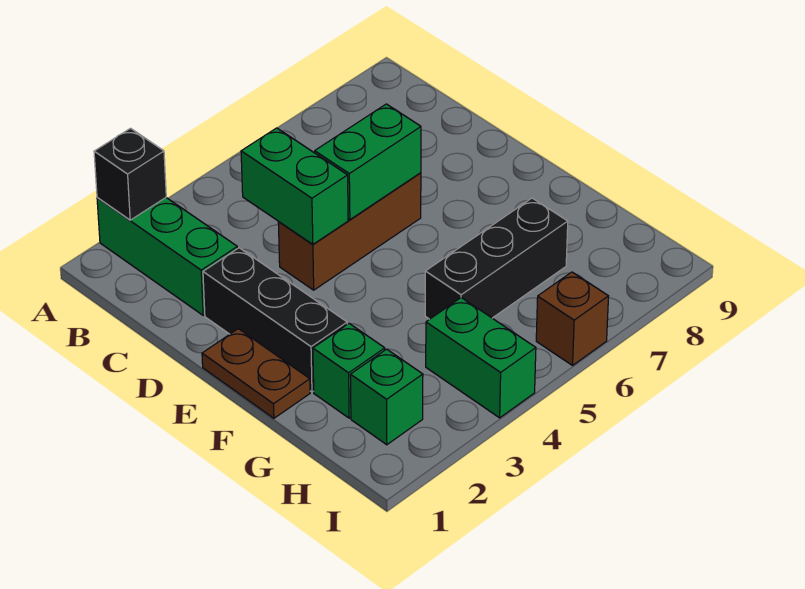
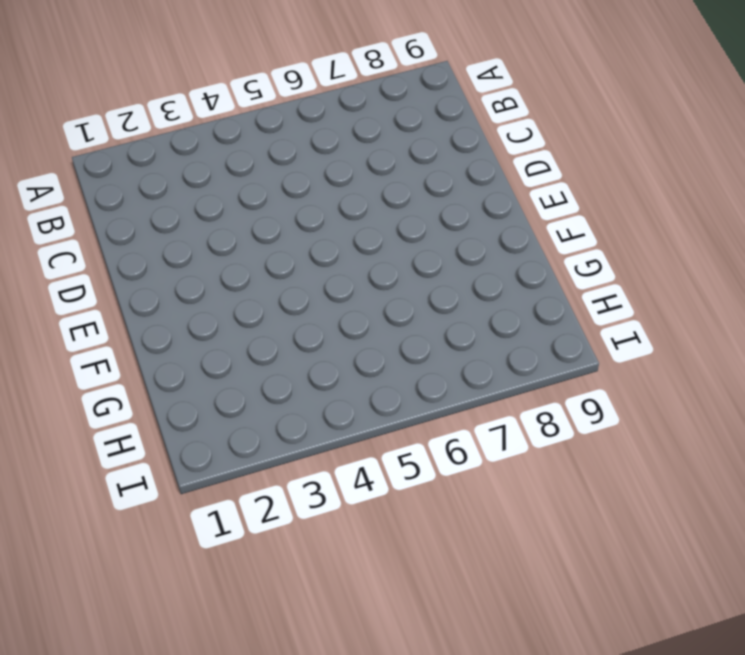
none -> green 1x3 brick [97,198,237,315]
none -> black 1x3 brick [203,248,347,392]
none -> brown 1x3 brick [278,173,421,290]

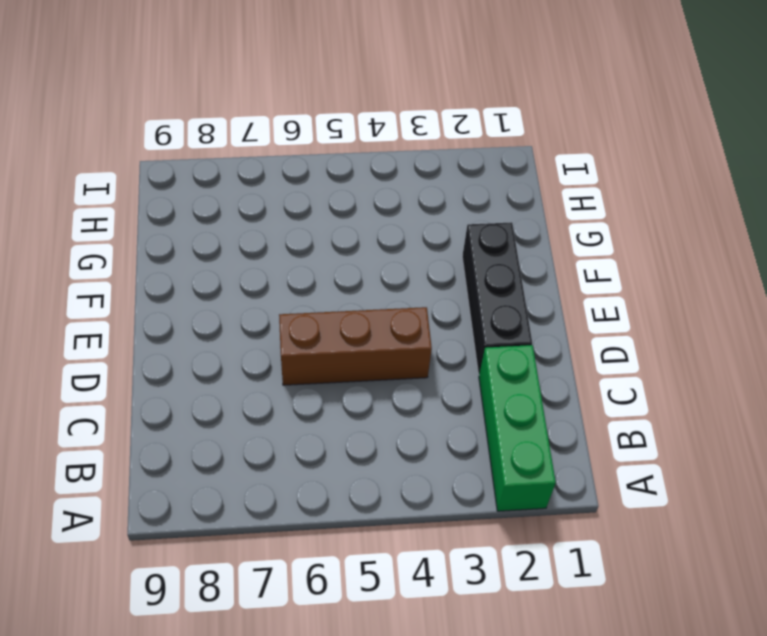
none -> brown 1x2 plate [202,329,310,418]
none -> green 1x1 brick [313,324,385,418]
none -> black 1x3 brick [425,198,568,319]

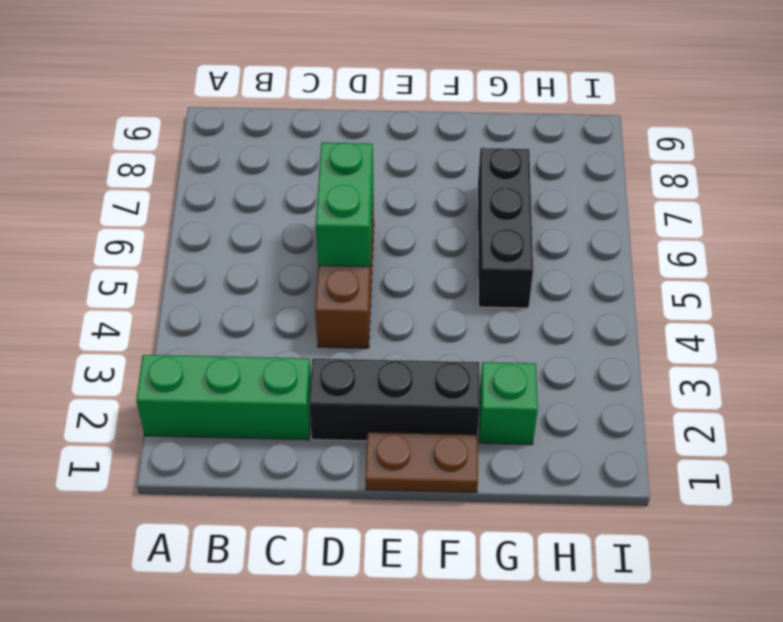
none -> green 1x1 brick [350,349,423,445]
none -> green 1x2 brick [426,298,536,418]
none -> brown 1x1 brick [536,272,609,365]

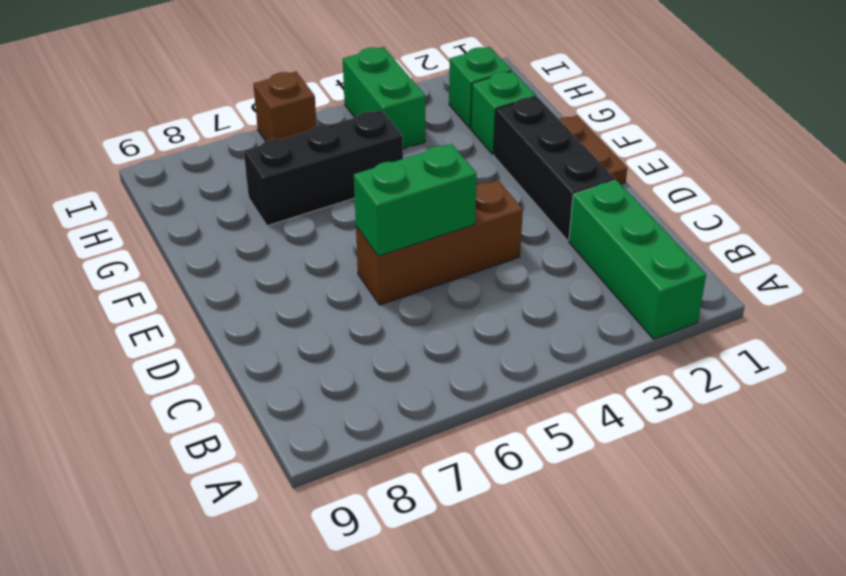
none -> black 1x1 brick [94,128,166,220]
none -> green 1x2 brick [241,128,348,244]

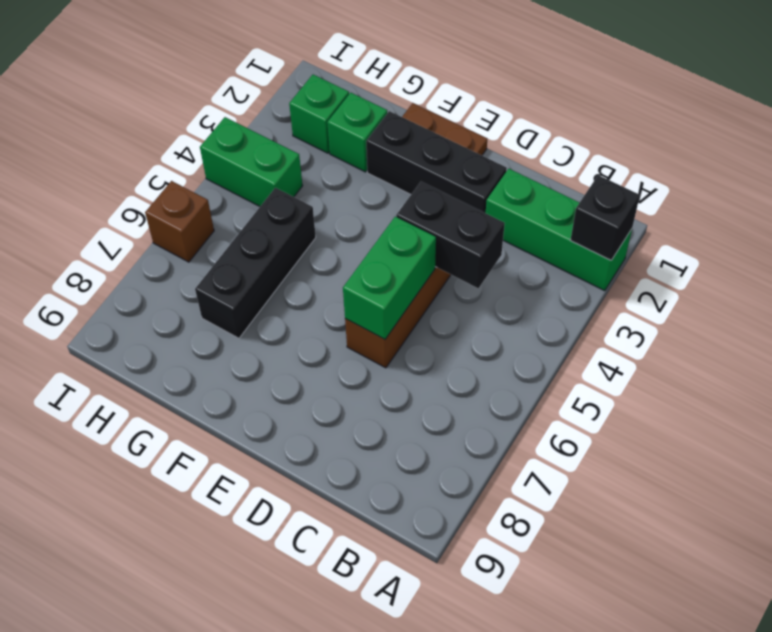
black 1x2 brick [396,182,505,288] -> green 1x2 brick [241,128,348,244]

